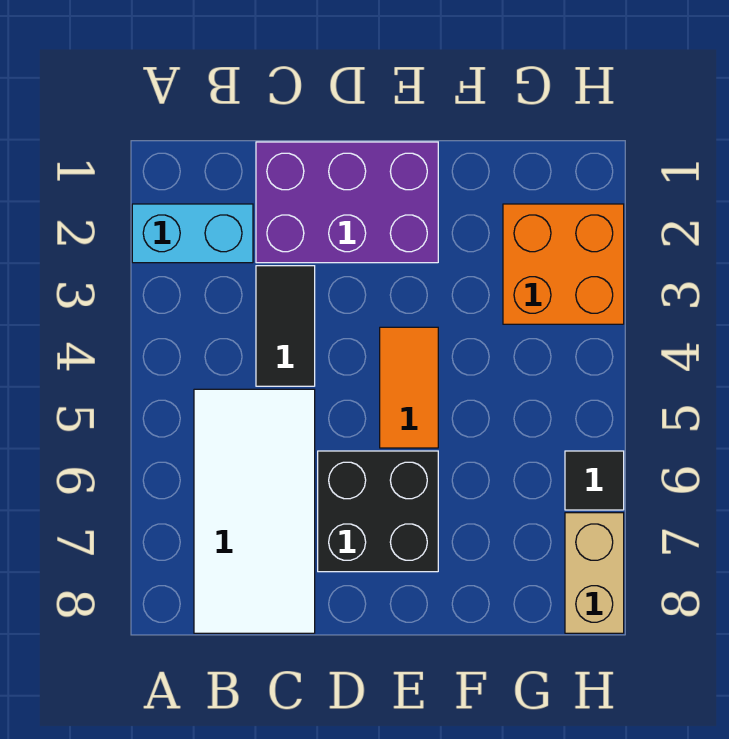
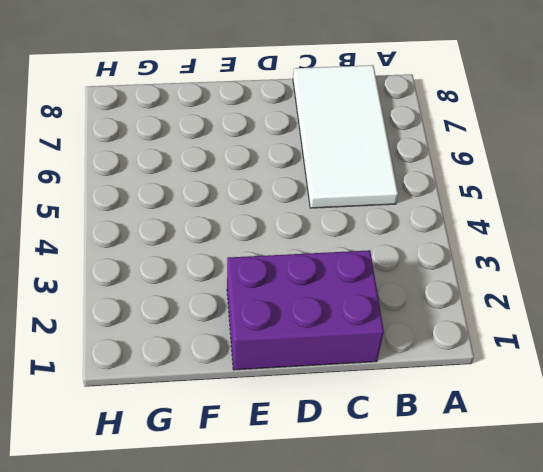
none -> cyan 1x2 brick [132,204,253,263]
none -> black 1x2 tile [256,266,315,386]

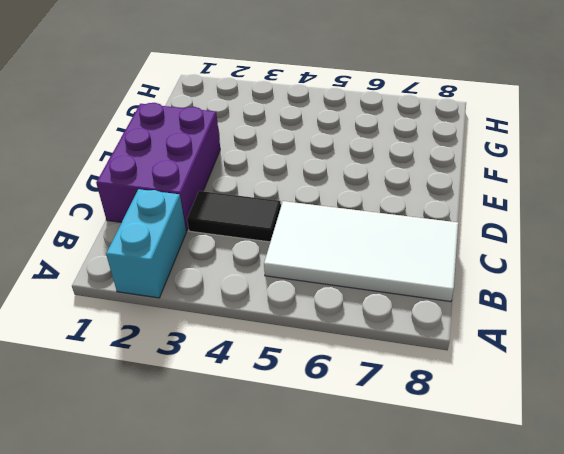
none -> black 2x2 brick [318,451,438,572]
none -> orange 1x2 tile [380,327,438,448]

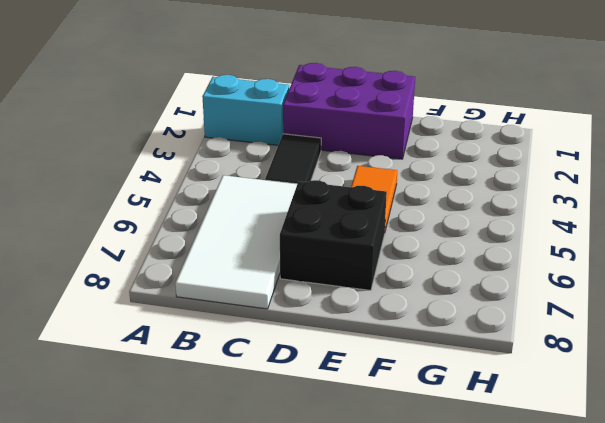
none -> orange 2x2 brick [503,204,624,324]
none -> black 1x1 tile [565,451,624,510]

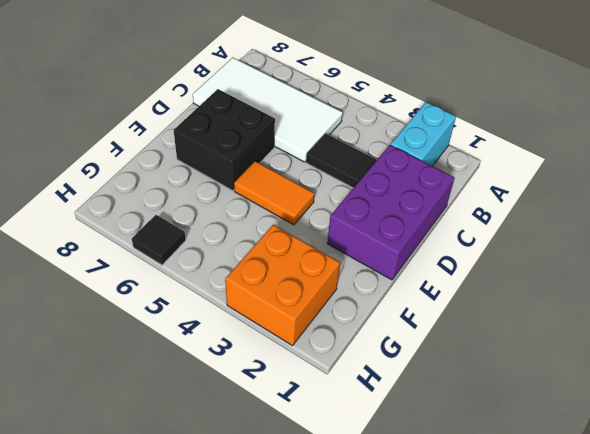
none -> tan 1x2 brick [565,513,624,633]

